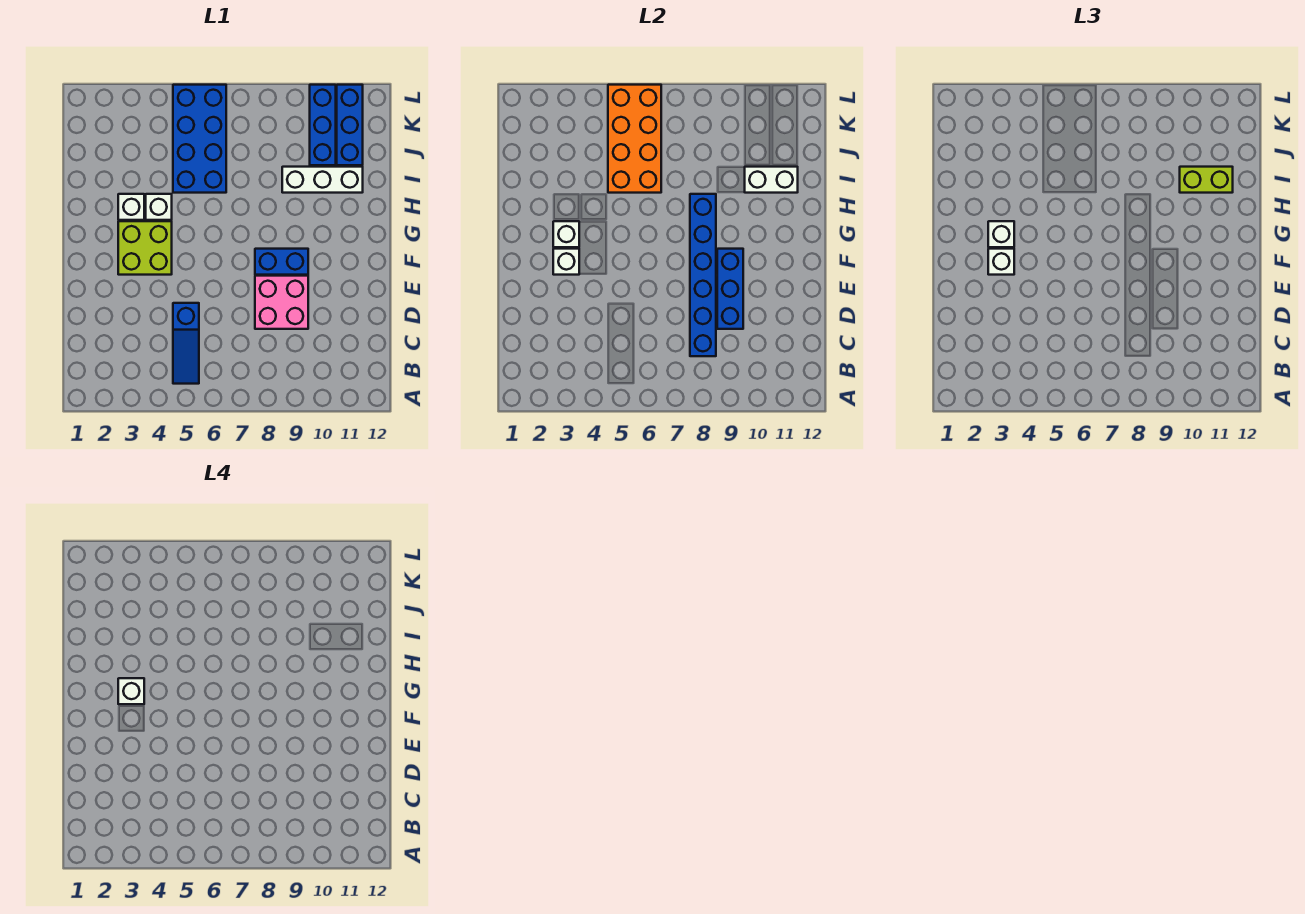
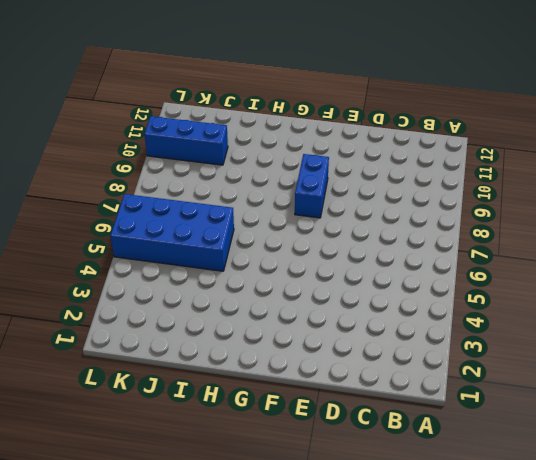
none -> blue 1x3 slope [173,303,199,384]
none -> pink 2x2 brick [255,276,308,329]
none -> lime 2x2 brick [118,221,172,275]

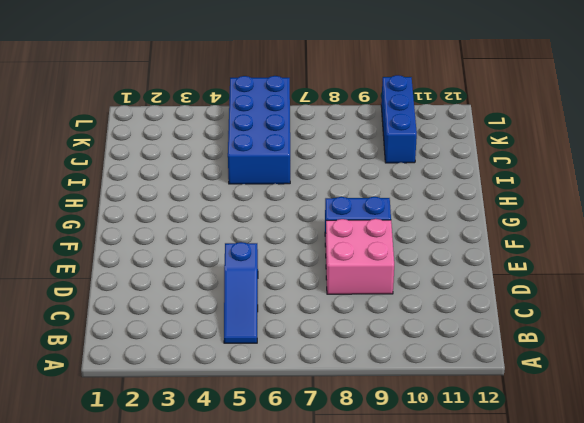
none -> lime 2x2 brick [118,221,172,275]
none -> white 1x1 brick [118,194,144,220]
none -> white 1x1 brick [146,194,172,220]

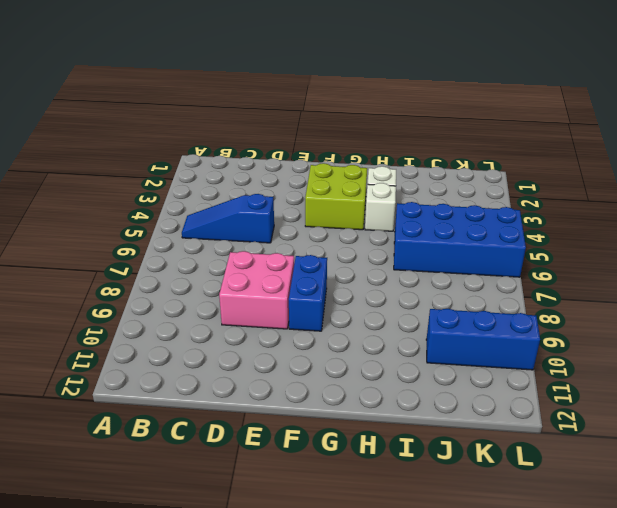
none -> white 1x3 brick [282,167,363,193]
none -> blue 1x3 brick [337,85,363,165]
none -> blue 1x6 brick [690,194,716,356]

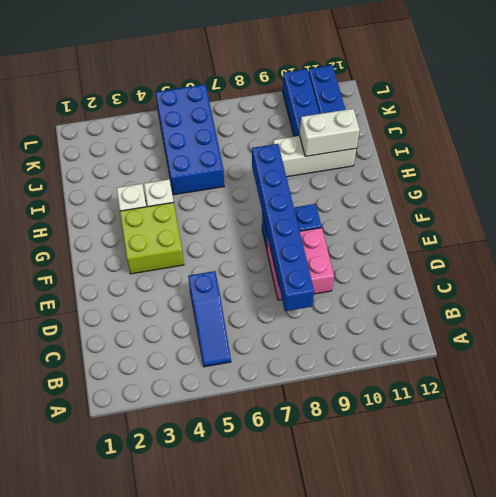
none -> blue 1x3 brick [717,249,743,329]
none -> white 1x1 brick [553,249,579,275]
none -> white 1x1 brick [553,221,579,247]

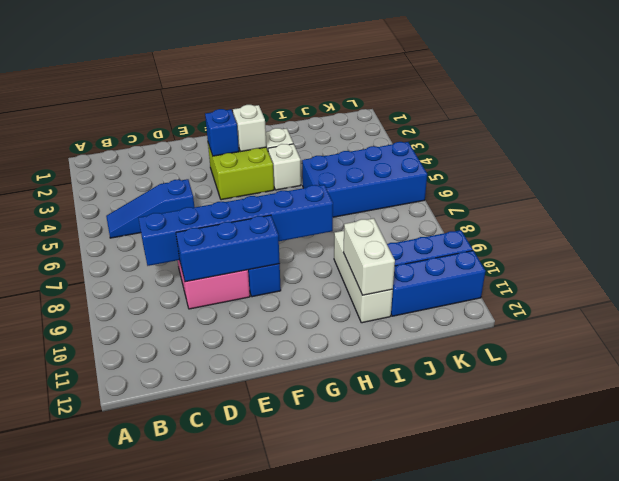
blue 1x1 brick [205,109,239,156] -> white 1x1 brick [553,249,579,275]
none -> orange 2x4 brick [608,85,661,193]
none -> white 1x1 brick [988,249,1014,275]
none -> white 1x1 brick [988,221,1014,247]

